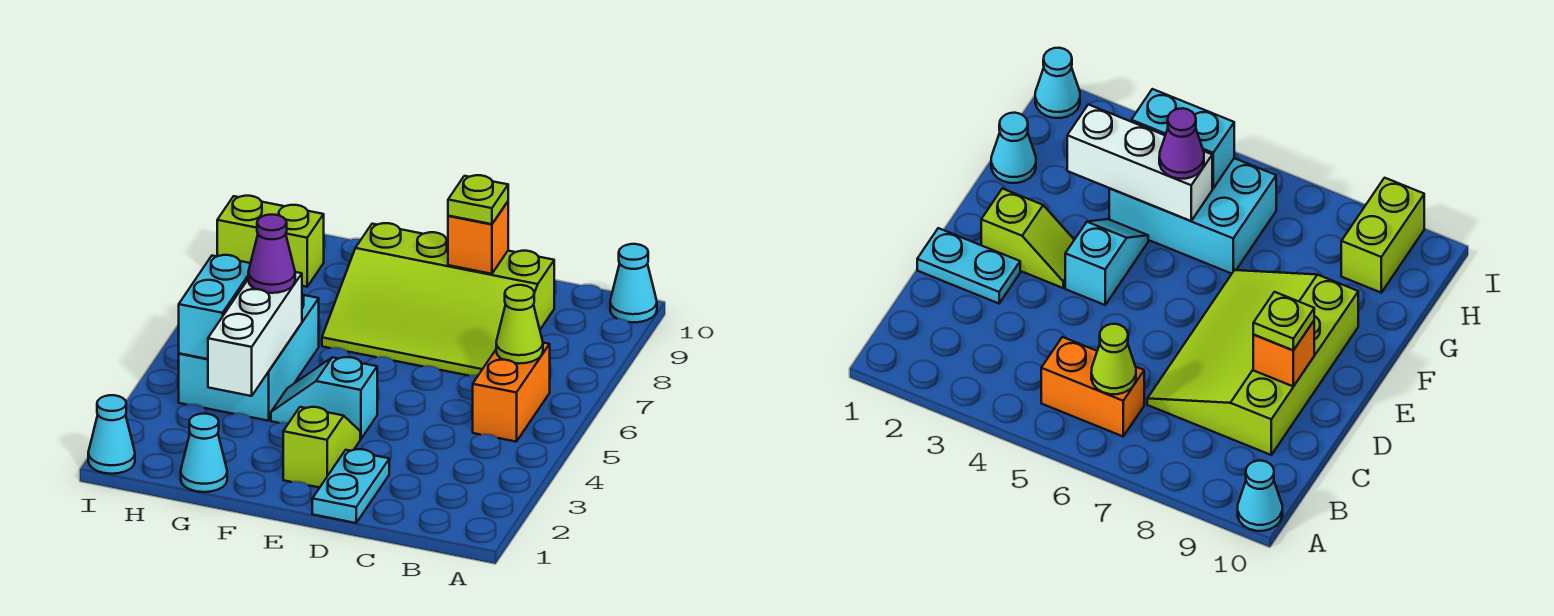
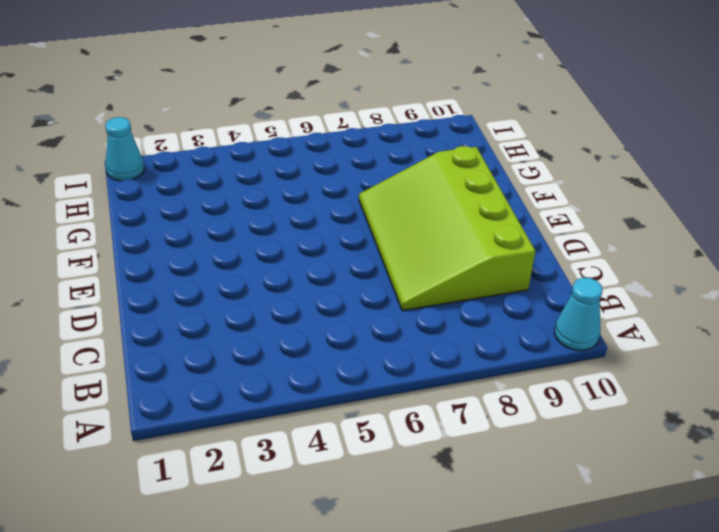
none -> orange 1x2 brick [473,343,550,442]
none -> cyan 1x2 plate [312,449,389,523]
none -> lime 1x2 slope [283,407,360,488]

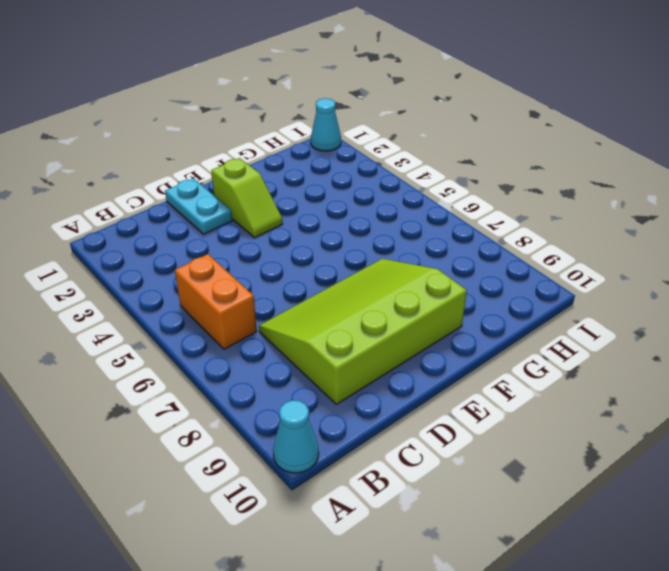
none -> cyan 1x2 slope [271,357,377,439]
none -> cyan 1x1 cone [181,414,227,492]
none -> cyan 2x3 brick [179,294,319,421]

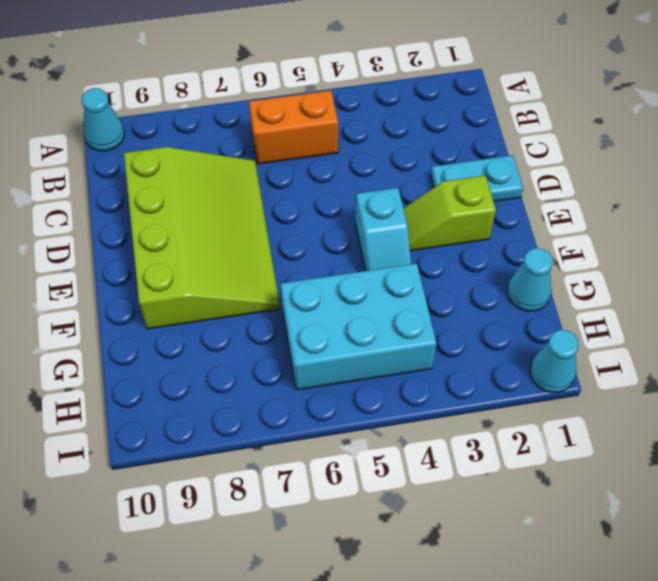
none -> lime 1x2 brick [217,196,324,287]
none -> lime 1x1 cone [496,285,543,364]
none -> orange 1x1 brick [448,202,508,274]

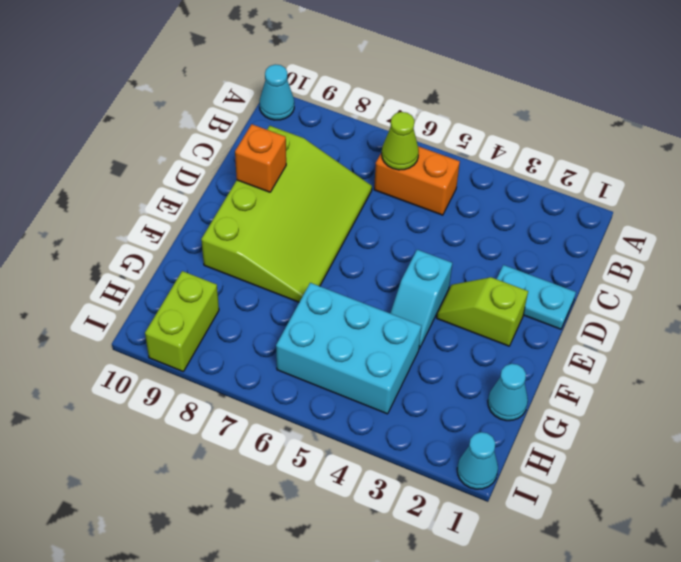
none -> white 1x3 brick [208,272,302,396]
none -> cyan 1x2 brick [179,255,250,359]
none -> lime 1x1 plate [448,175,508,224]

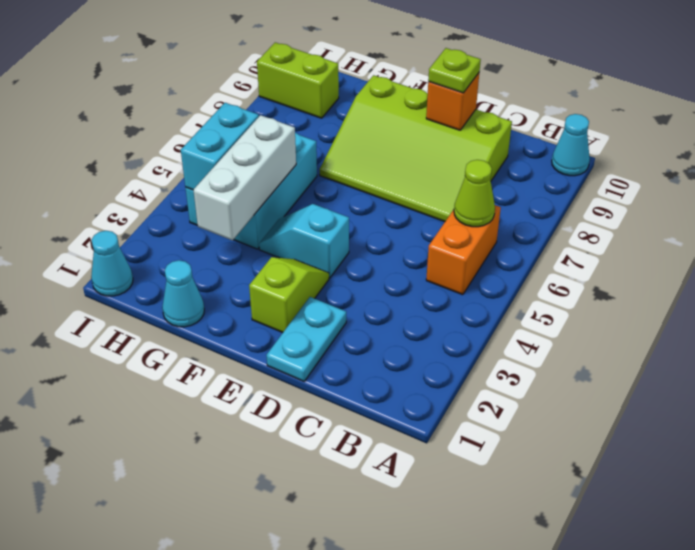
none -> purple 1x1 cone [248,215,295,293]

